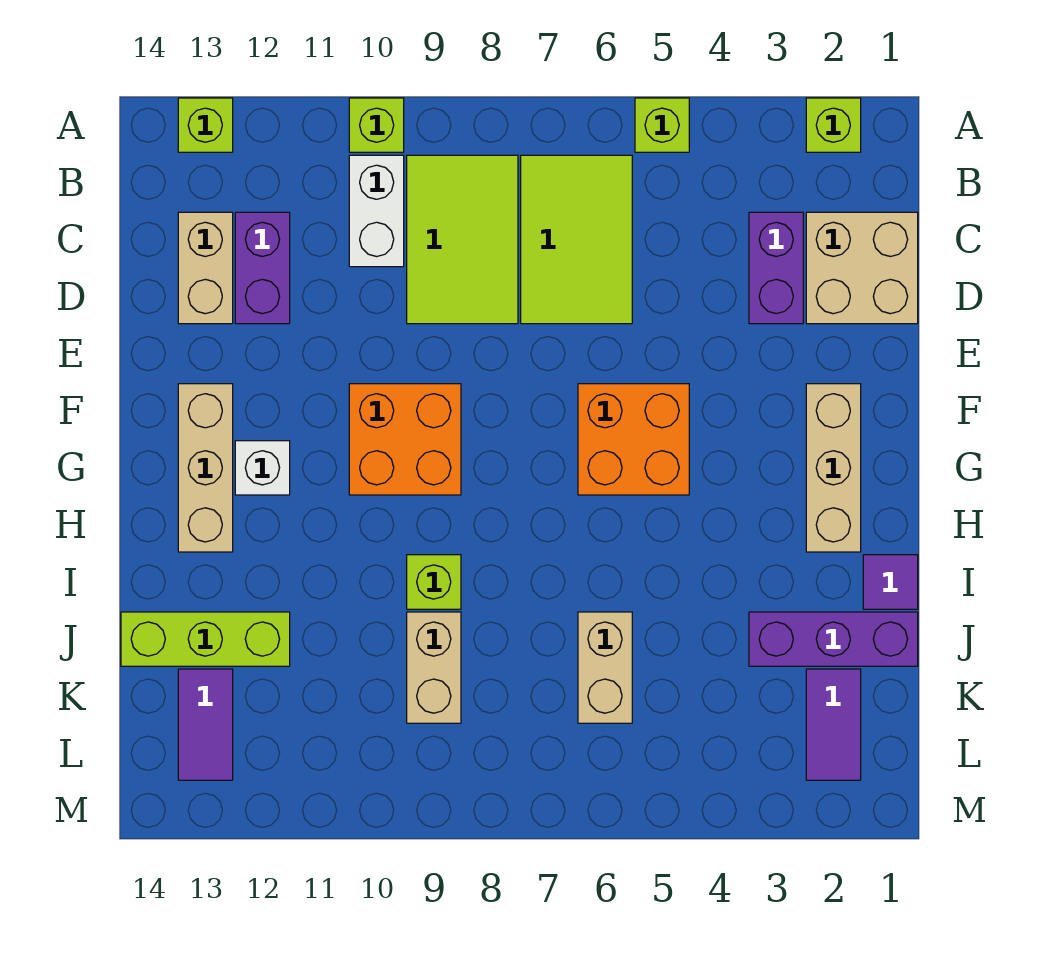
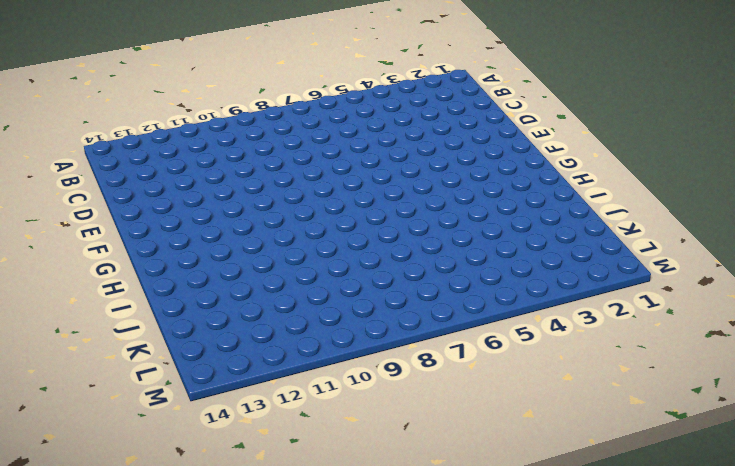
none -> lime 1x1 brick [806,98,861,152]
none -> lime 1x1 brick [635,98,689,152]
none -> lime 1x1 brick [349,98,404,152]

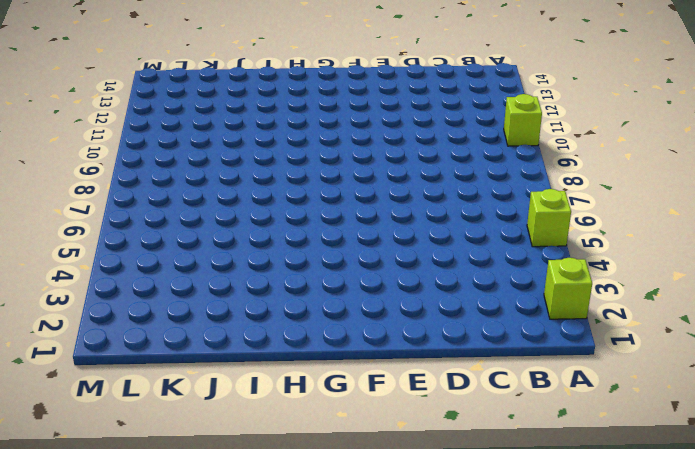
none -> lime 1x1 brick [178,98,233,152]
none -> lime 2x3 tile [521,155,632,324]
none -> lime 2x3 tile [407,155,518,324]

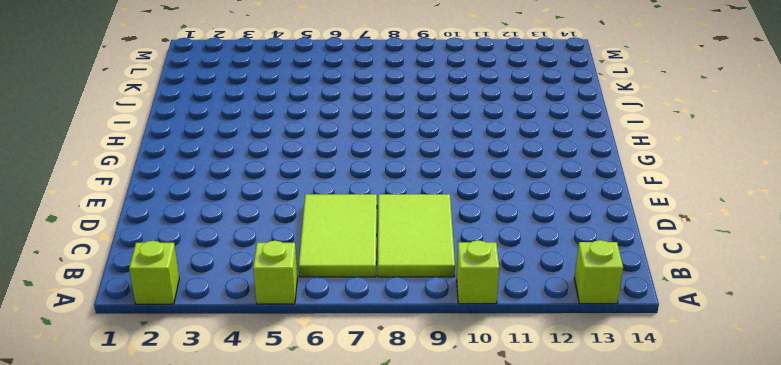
none -> white 1x2 brick [349,155,404,267]
none -> tan 2x2 brick [806,212,918,324]
none -> purple 1x2 brick [749,212,803,324]

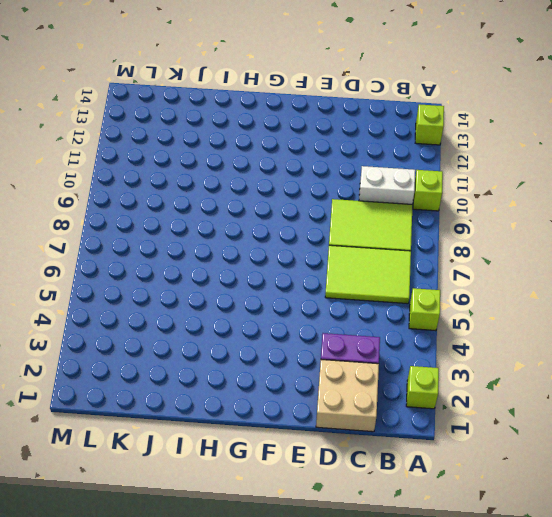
none -> purple 1x2 brick [235,212,290,324]
none -> tan 1x2 brick [178,212,233,324]
none -> tan 1x3 brick [806,384,861,552]

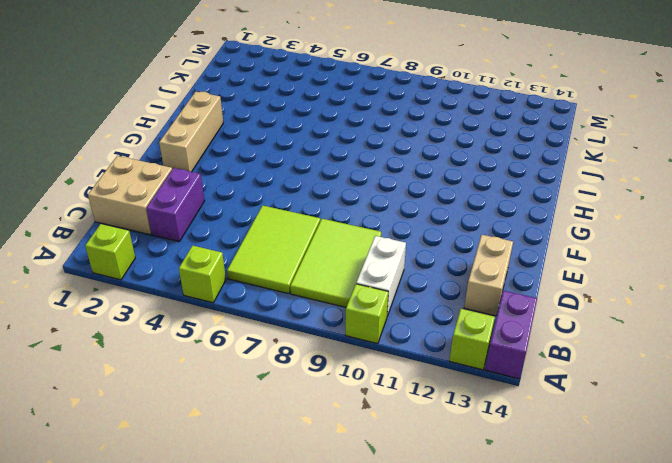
purple 1x2 brick [485,291,537,379] -> purple 1x2 brick moved to [235,212,290,324]
none -> orange 2x2 brick [578,384,689,495]
none -> orange 2x2 brick [349,384,461,495]
none -> tan 1x3 brick [178,384,233,552]

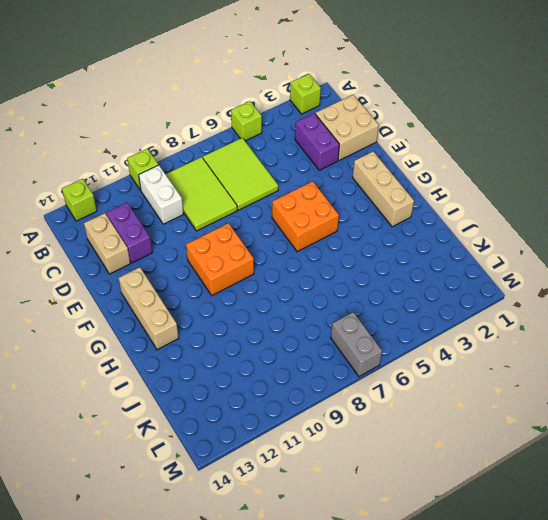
grey 1x2 brick [331,312,382,376] -> none
none -> white 1x1 brick [235,441,290,495]
none -> purple 1x1 tile [863,555,918,609]
none -> lime 1x1 brick [407,555,461,609]

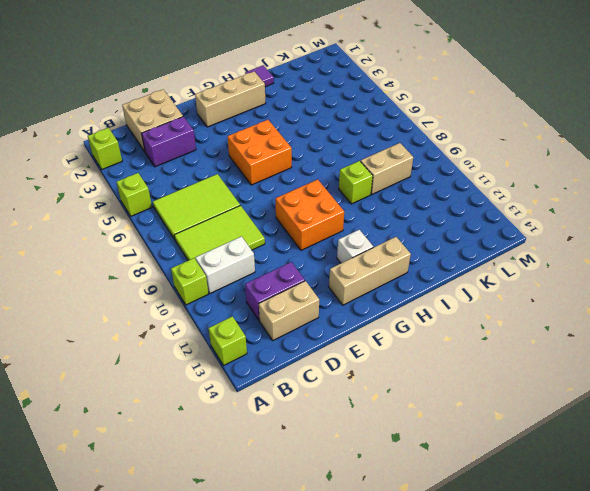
none -> purple 1x3 brick [749,612,918,666]
none -> tan 1x2 brick [578,612,632,723]
none -> lime 1x3 brick [121,612,290,666]

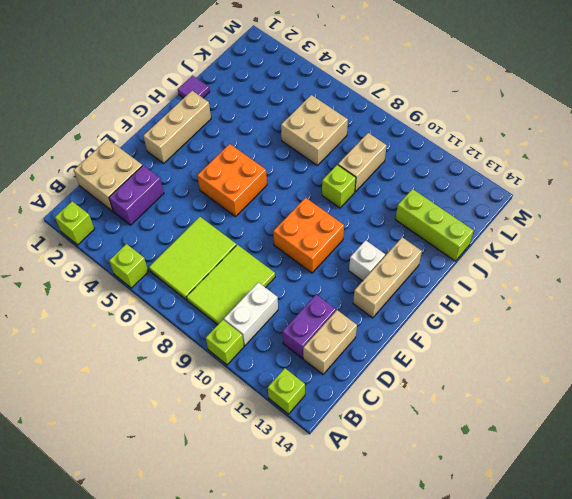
tan 2x2 brick [281,95,348,166] -> tan 1x2 brick [578,612,632,723]
none -> purple 1x3 brick [749,612,918,666]
none -> purple 1x2 tile [806,669,861,780]
none -> purple 1x2 tile [178,669,233,780]

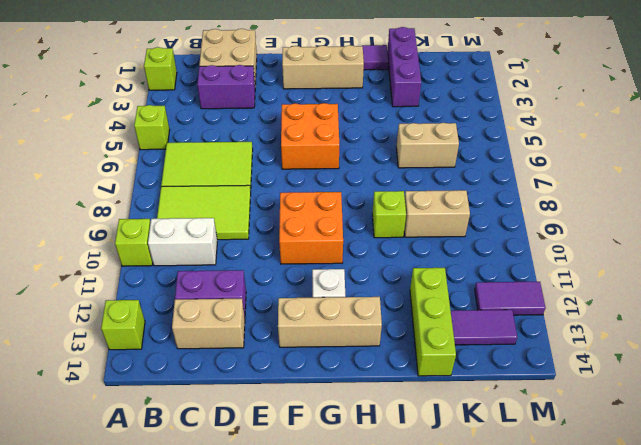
purple 1x2 tile [475,282,546,315] -> purple 1x2 tile moved to [806,669,861,780]

